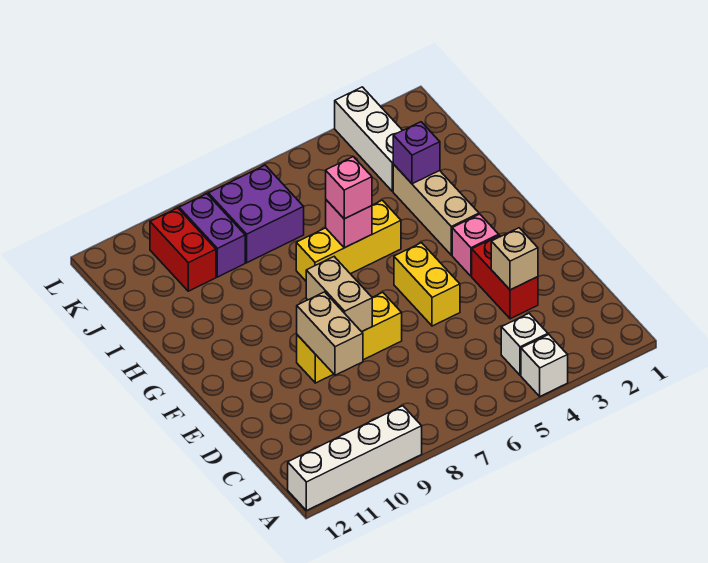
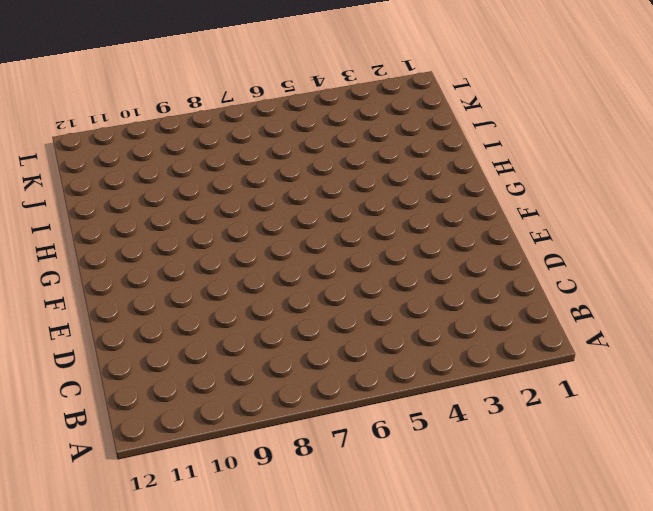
none -> white 1x1 brick [521,335,568,396]
none -> white 1x4 brick [288,406,422,511]
none -> white 1x1 brick [501,313,548,375]

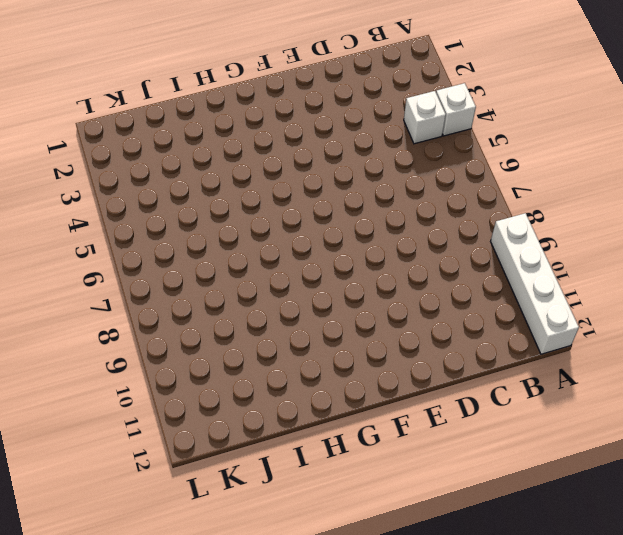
none -> red 1x2 brick [472,236,538,319]
none -> yellow 1x2 brick [394,243,460,326]
none -> yellow 1x3 brick [297,293,402,383]

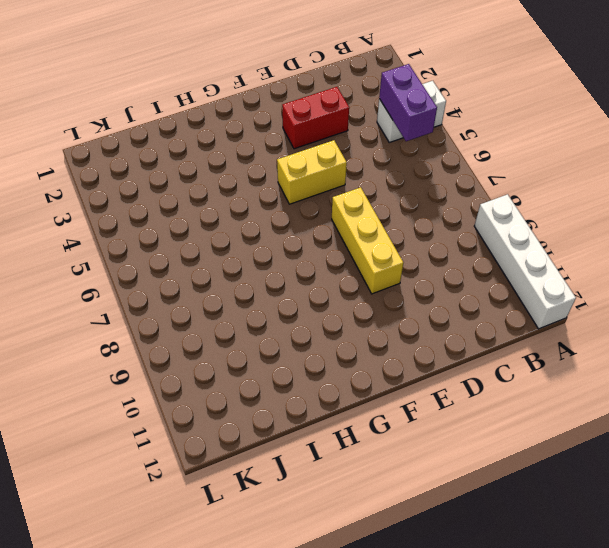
purple 1x2 brick [379,64,437,141] -> purple 1x2 brick turned to [179,194,245,277]
none -> pink 1x1 brick [452,214,499,276]
none -> tan 1x3 brick [393,164,479,255]
none -> yellow 1x3 brick [296,200,401,281]

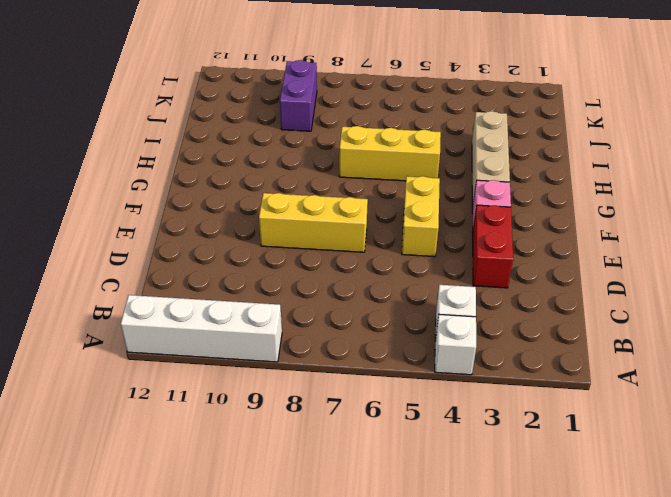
none -> white 1x3 brick [335,87,402,192]
none -> purple 2x2 brick [208,165,304,263]
none -> red 1x2 brick [150,208,216,291]

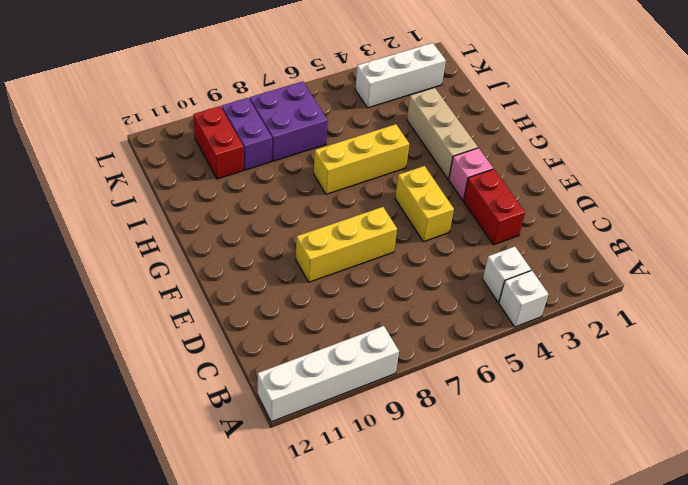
white 1x3 brick [355,43,446,108] -> white 1x3 brick turned to [335,87,402,192]
none -> tan 1x1 brick [491,228,538,290]
none -> tan 1x2 brick [297,292,363,375]
none -> tan 1x2 brick [306,257,372,332]

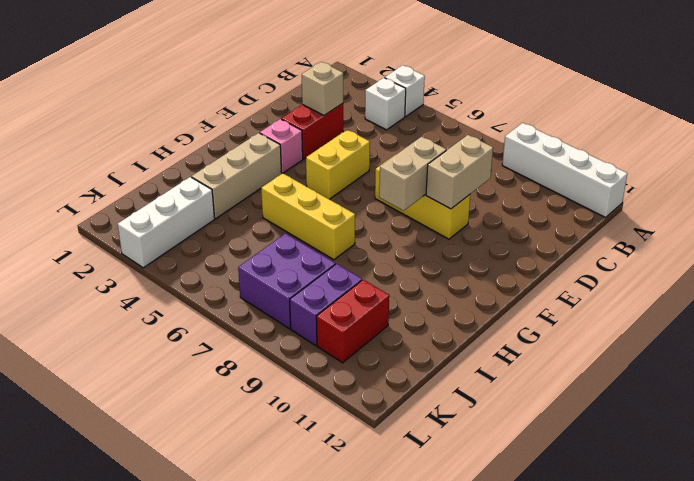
none -> pink 1x1 brick [326,200,372,248]
none -> purple 1x1 brick [393,122,440,184]
none -> pink 1x1 brick [326,157,372,219]

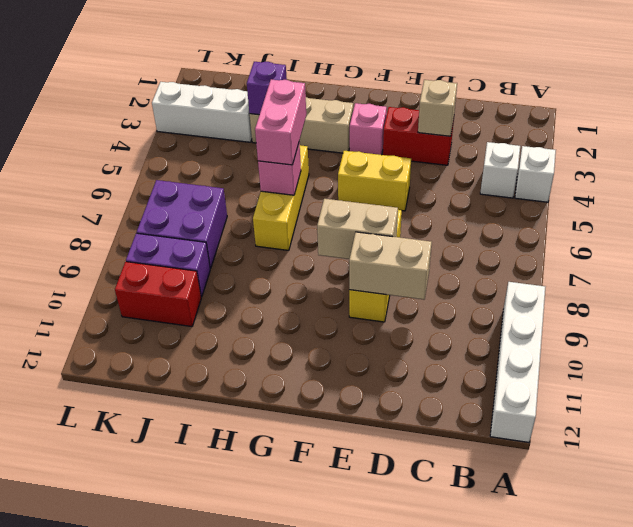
pink 1x2 brick [255,79,306,165] -> pink 1x1 brick [326,157,372,219]

